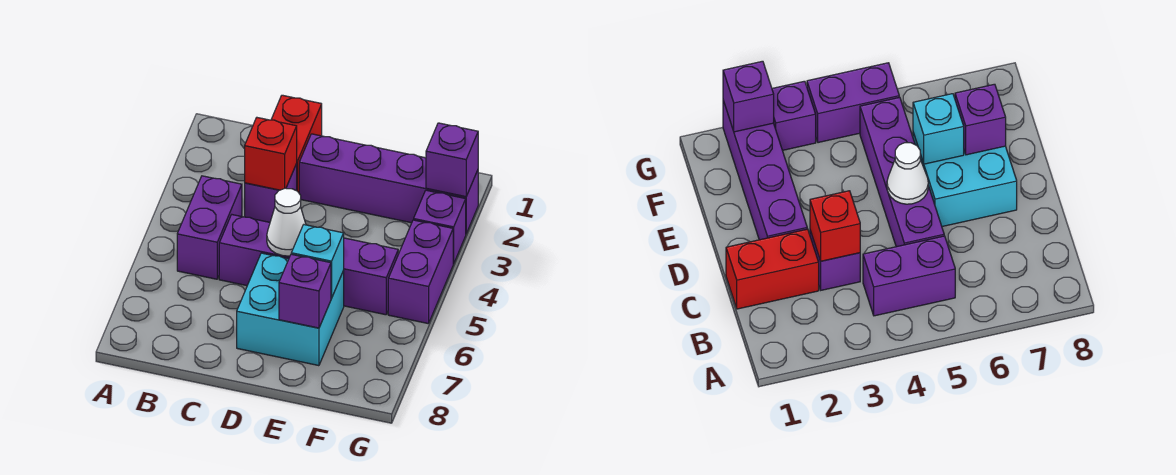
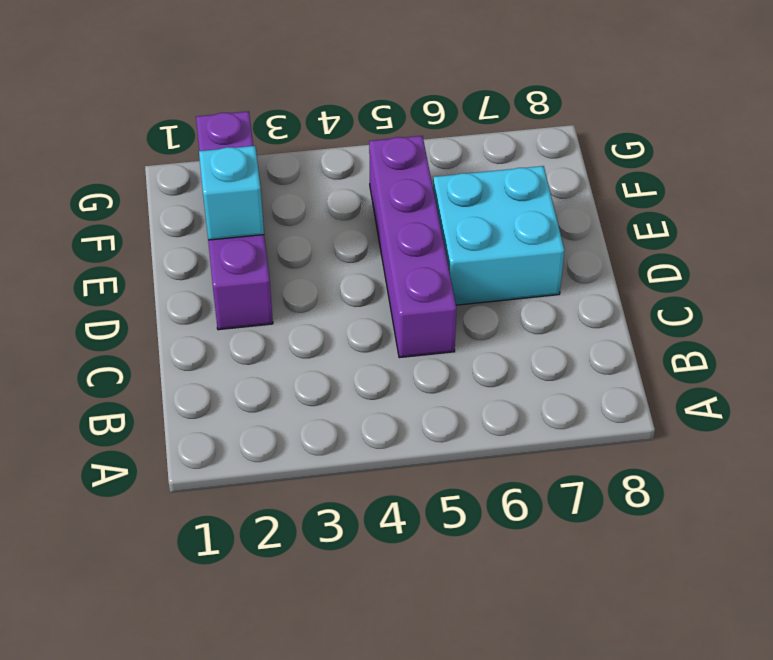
cyan 1x1 brick [199,146,264,240] -> cyan 1x1 brick moved to [291,225,344,298]
none -> purple 1x2 brick [177,176,242,279]
none -> red 1x2 brick [271,95,322,193]
none -> purple 1x1 brick [245,164,297,222]

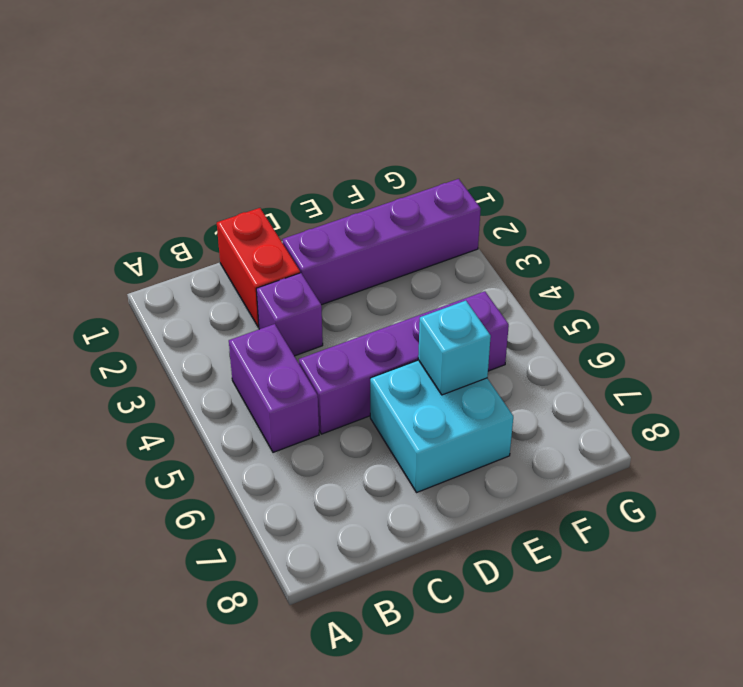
none -> purple 1x1 brick [414,190,466,264]
none -> purple 1x2 brick [388,220,453,324]
none -> red 1x1 brick [245,118,297,190]

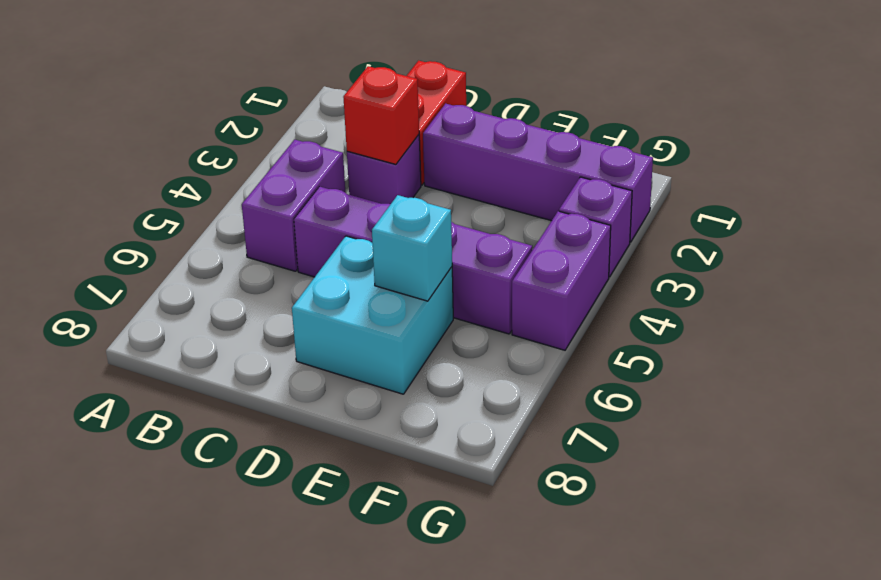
none -> white 1x1 cone [267,188,306,256]
none -> purple 1x1 brick [279,254,331,328]
none -> purple 1x1 brick [426,123,478,197]

